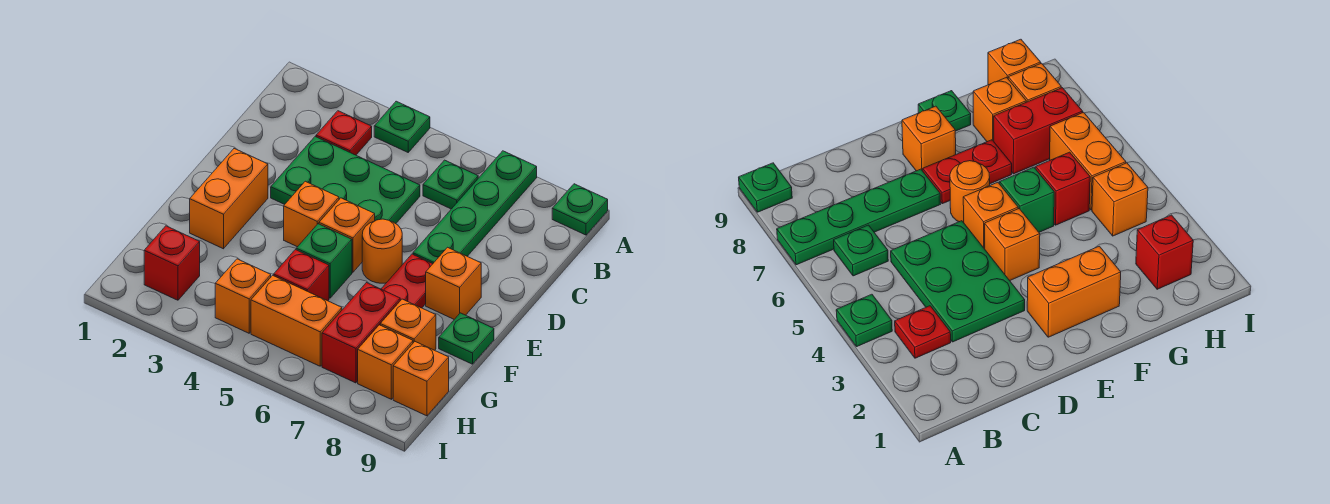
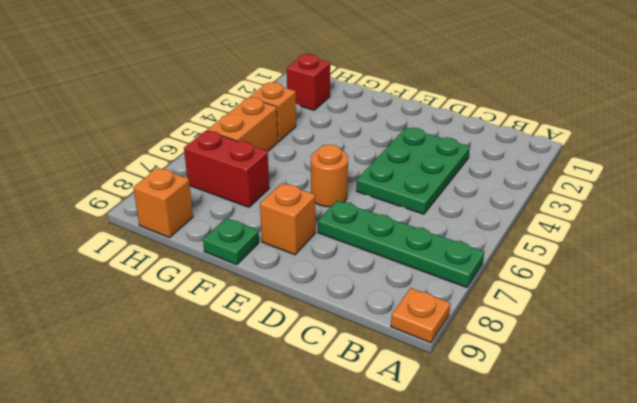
orange 1x1 plate [391,288,450,343] -> green 1x1 plate [552,184,608,235]
none -> green 1x1 plate [374,101,430,152]
none -> red 1x1 plate [316,111,372,155]
none -> green 1x1 plate [423,160,478,209]

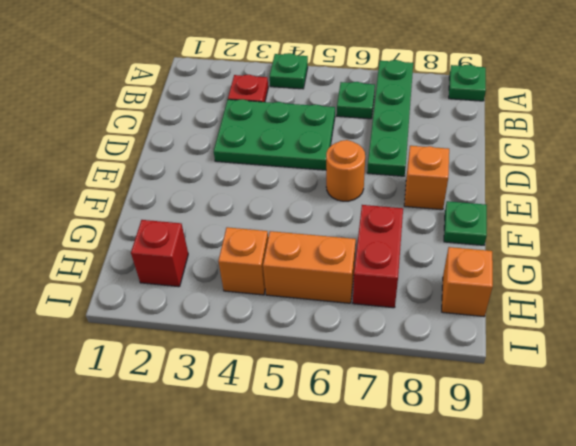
none -> orange 1x2 brick [190,149,268,249]
none -> orange 1x1 brick [284,181,339,247]
none -> orange 1x1 brick [319,198,375,272]

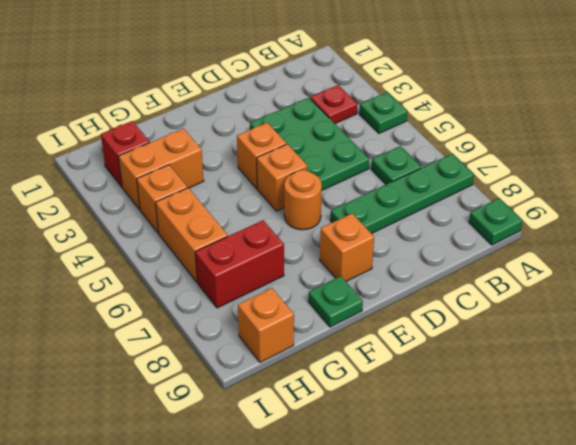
orange 1x2 brick [118,129,204,210] -> orange 1x2 brick moved to [190,149,268,249]
none -> red 1x2 plate [382,254,432,308]
none -> green 1x1 brick [296,224,352,298]
none -> red 1x1 brick [274,250,329,301]

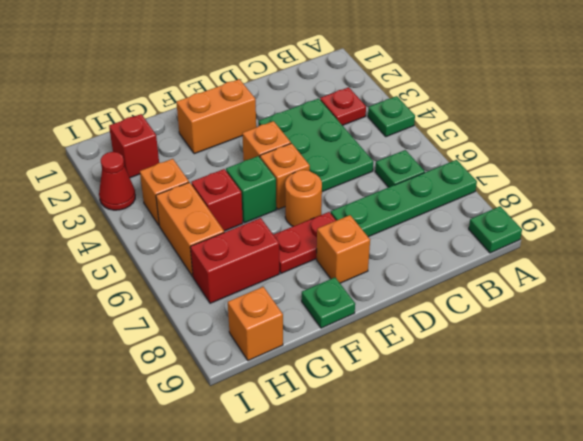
red 1x1 cone [99,152,135,210] -> none
none -> orange 1x1 brick [380,299,436,350]
none -> orange 1x1 brick [358,325,413,399]

